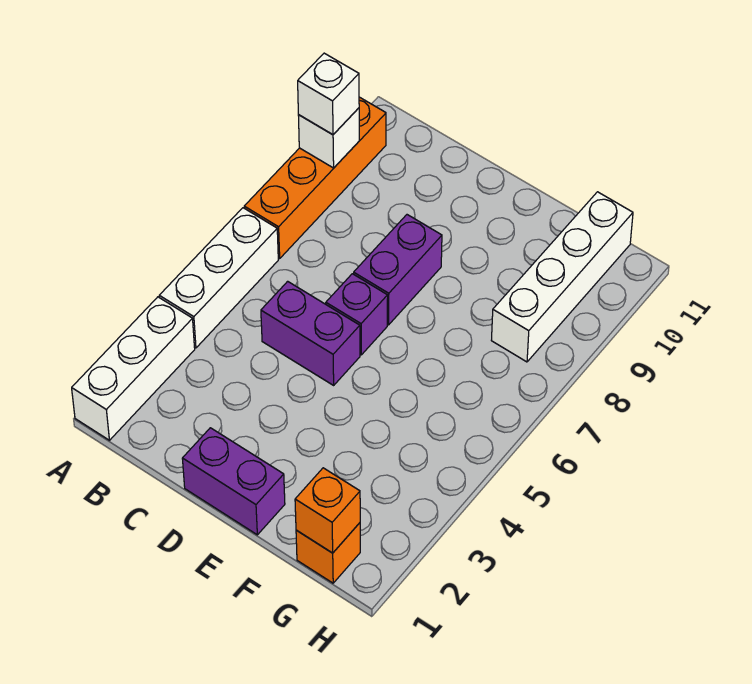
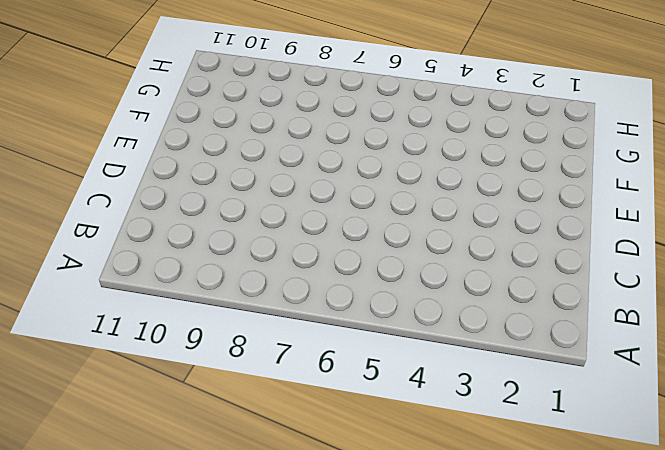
none -> white 1x3 brick [72,297,195,440]
none -> white 1x3 brick [159,208,278,348]
none -> orange 1x4 brick [244,97,386,259]

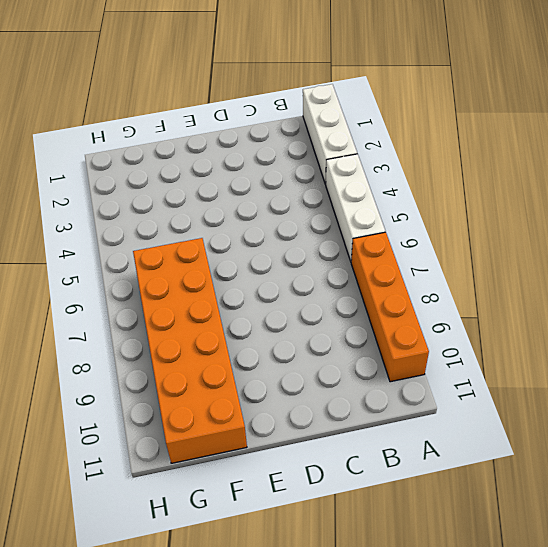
orange 2x6 brick [133,238,247,463] -> white 1x4 brick [491,192,633,362]
none -> purple 1x2 brick [261,281,360,385]
none -> purple 1x2 brick [182,428,285,535]
none -> purple 1x1 brick [326,274,388,355]

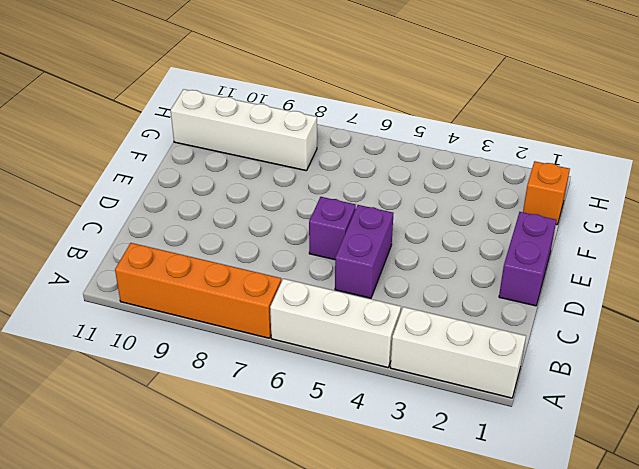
none -> purple 1x2 brick [354,215,442,325]
none -> white 1x1 brick [298,108,359,168]
none -> orange 1x1 brick [295,468,360,553]

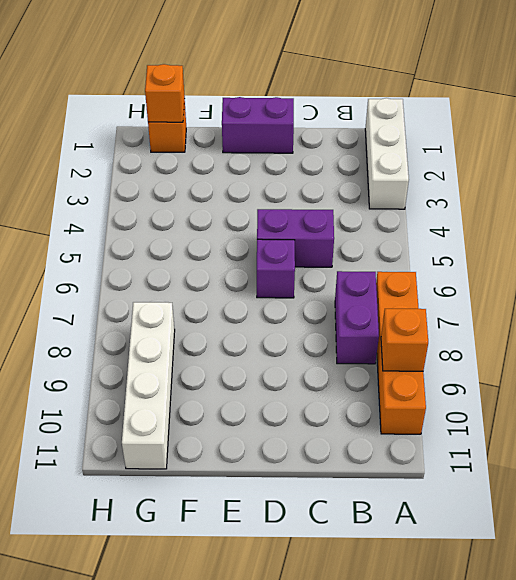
orange 1x1 brick [381,309,428,371] -> white 1x1 brick [298,108,359,168]
purple 1x2 brick [335,271,379,364] -> purple 1x2 brick moved to [354,215,442,325]
none -> white 1x3 brick [159,208,278,348]
none -> white 1x1 brick [298,53,359,135]

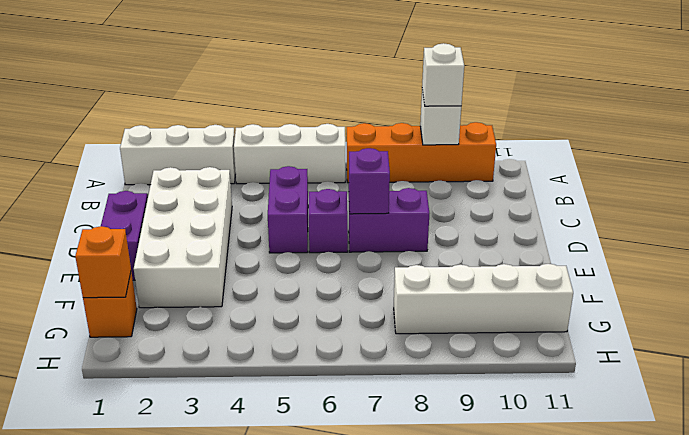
white 2x4 brick [134,167,232,308] -> none
purple 1x1 brick [349,148,390,214] -> none

